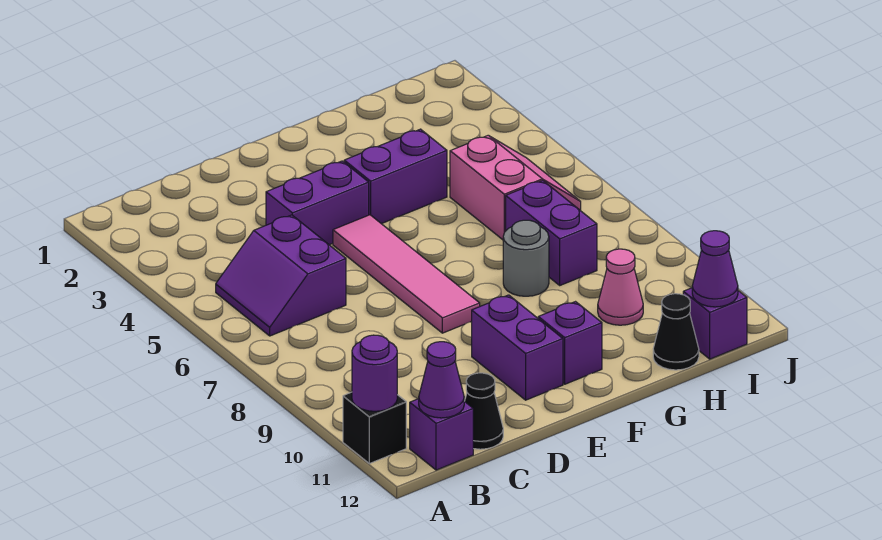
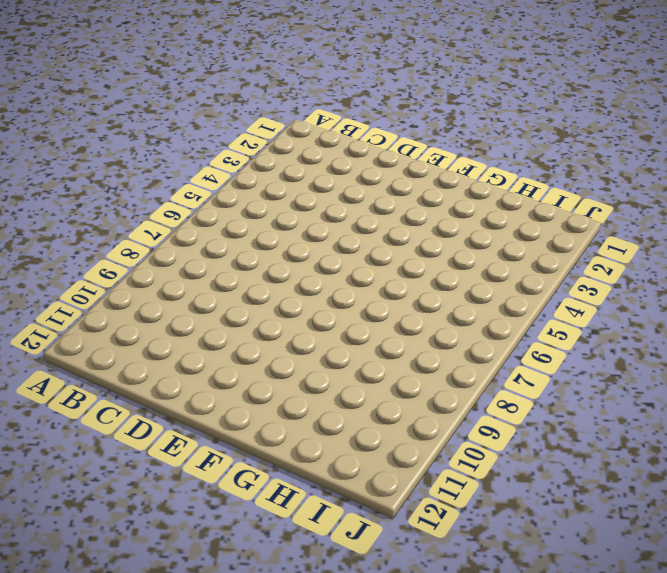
none -> black 1x1 brick [343,392,406,464]
none -> purple 2x2 slope [216,215,346,336]
none -> purple 1x1 brick [410,399,473,470]

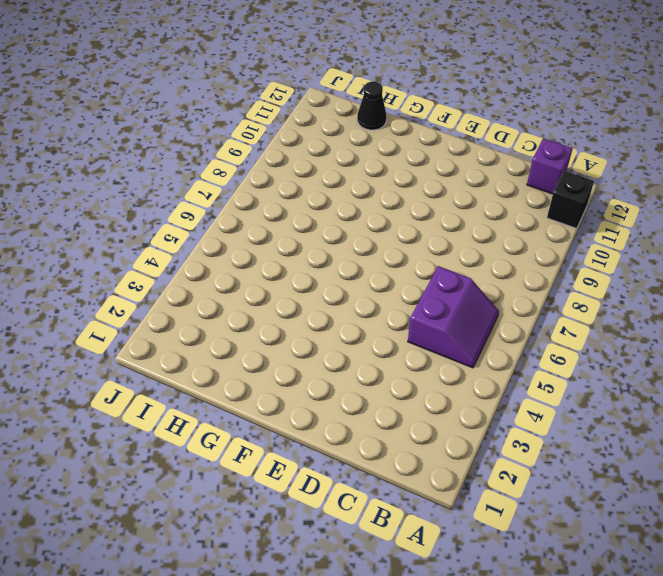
none -> black 1x1 cone [465,373,503,449]
none -> purple 1x2 brick [266,161,369,245]
none -> pink 1x4 tile [333,215,480,333]

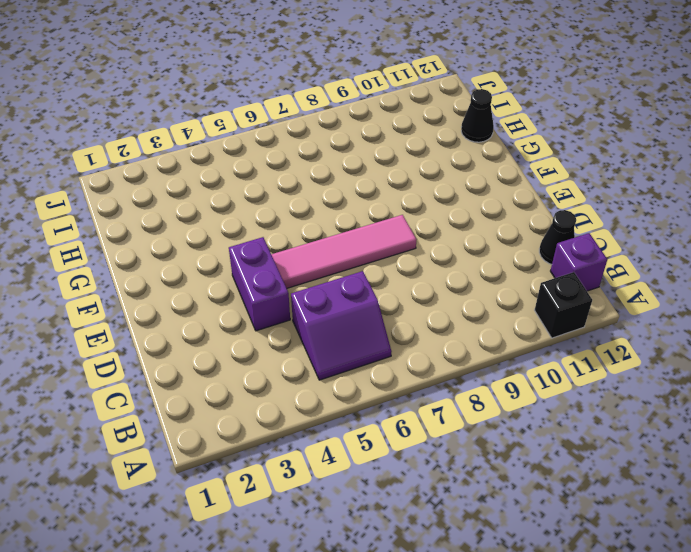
none -> purple 1x2 brick [472,295,563,400]
none -> purple 1x2 brick [344,129,447,224]
none -> purple 1x1 brick [538,302,602,384]

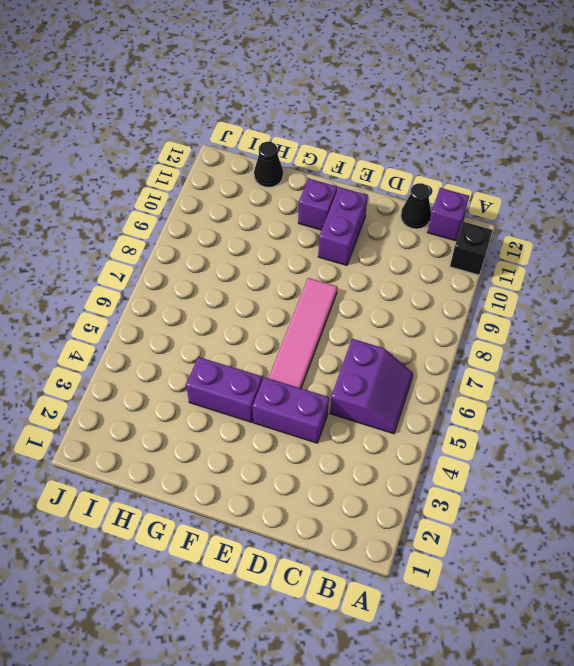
none -> grey 1x1 round brick [503,220,549,296]
none -> pink 2x2 slope [450,135,581,240]
none -> purple 1x2 brick [506,180,597,285]

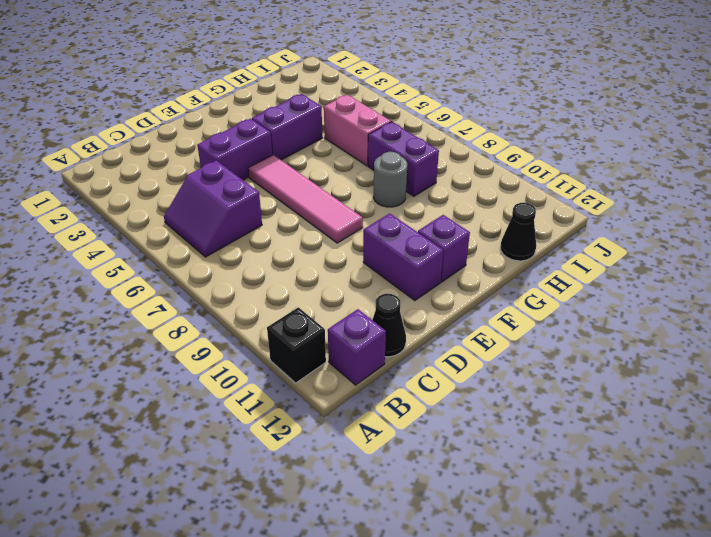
none -> pink 1x1 cone [598,249,643,325]
none -> purple 1x1 brick [683,288,747,359]
none -> purple 1x1 round brick [352,335,397,411]

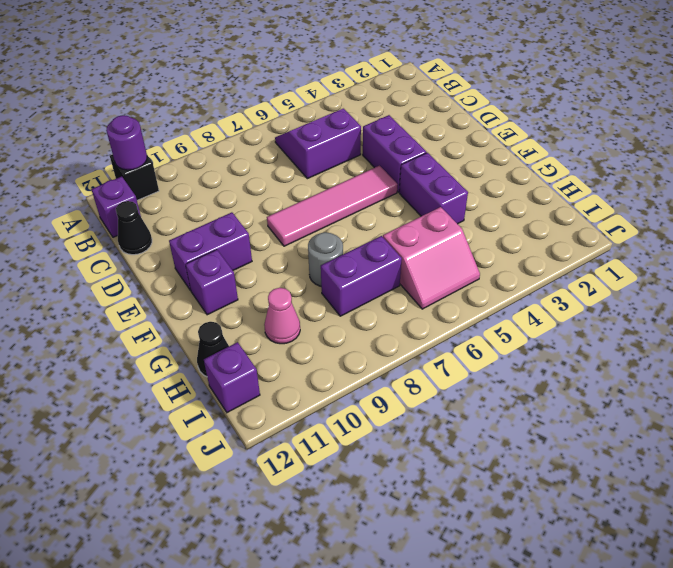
none -> purple 1x1 cone [419,342,464,418]
none -> purple 1x1 cone [692,231,738,307]

